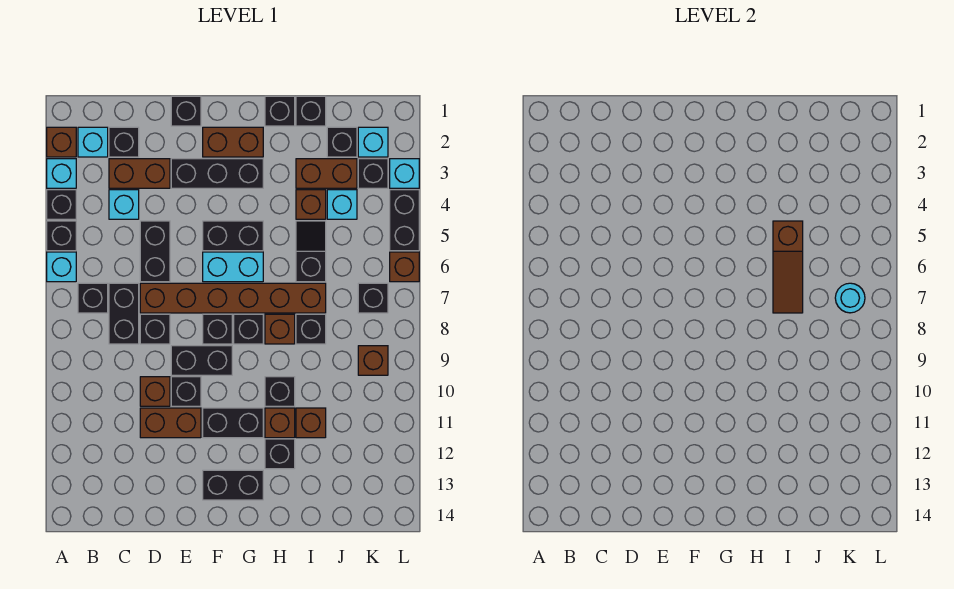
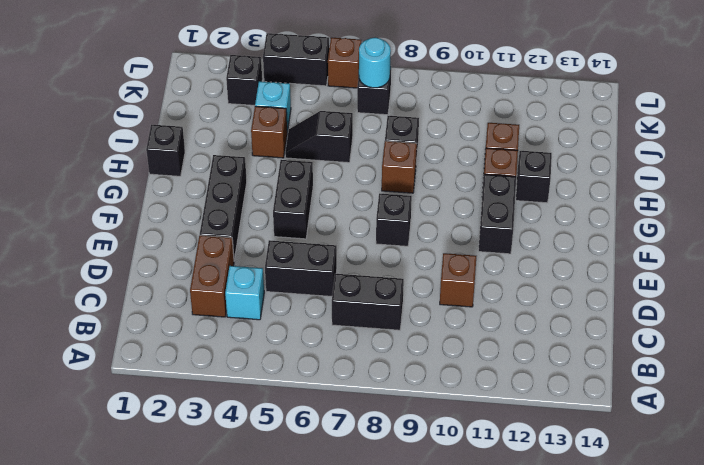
none -> brown 1x1 brick [47,127,76,157]
none -> cyan 1x1 brick [47,159,76,188]
none -> black 1x1 brick [47,190,76,219]
none -> black 1x1 brick [47,221,76,251]

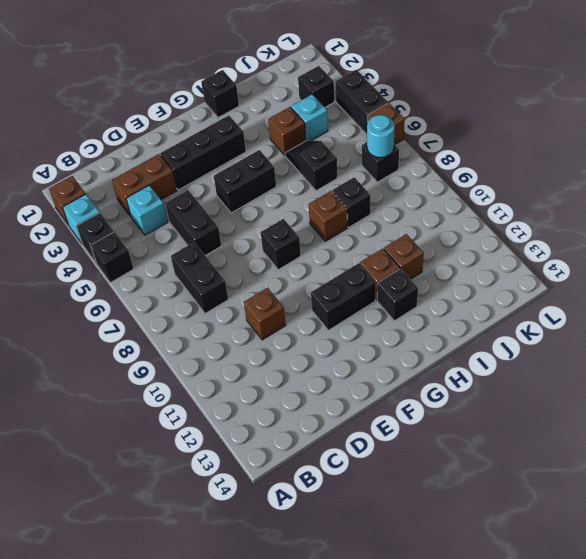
none -> cyan 1x1 brick [47,252,76,282]
none -> cyan 1x1 brick [78,127,108,157]
none -> black 1x1 brick [78,283,108,313]
none -> black 1x1 brick [109,127,139,157]

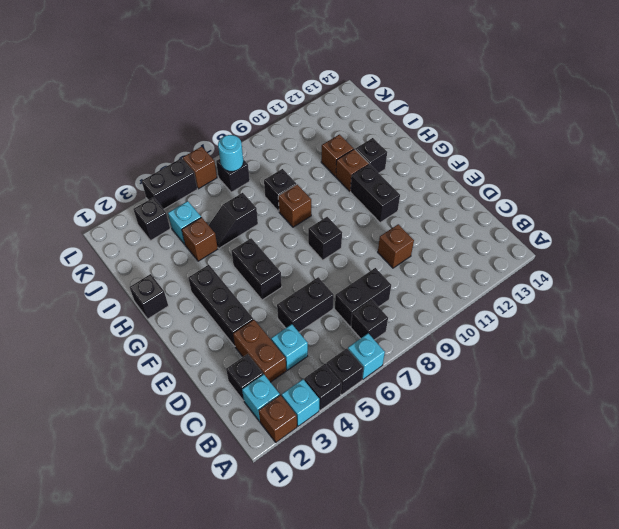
none -> brown 1x6 brick [140,283,326,313]
none -> black 1x1 brick [140,314,170,344]
none -> brown 1x2 brick [140,408,201,438]
none -> black 1x1 brick [171,96,201,126]

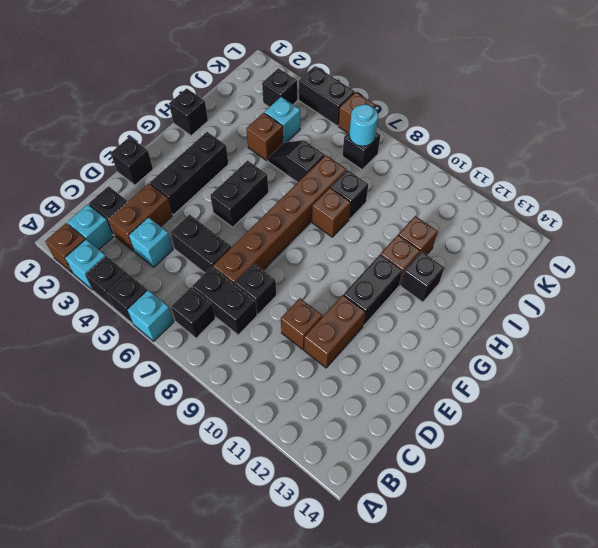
none -> black 1x2 brick [171,346,232,375]
none -> black 1x1 brick [171,377,201,406]
none -> brown 1x2 brick [203,127,263,157]
none -> cyan 1x2 brick [203,252,263,282]

